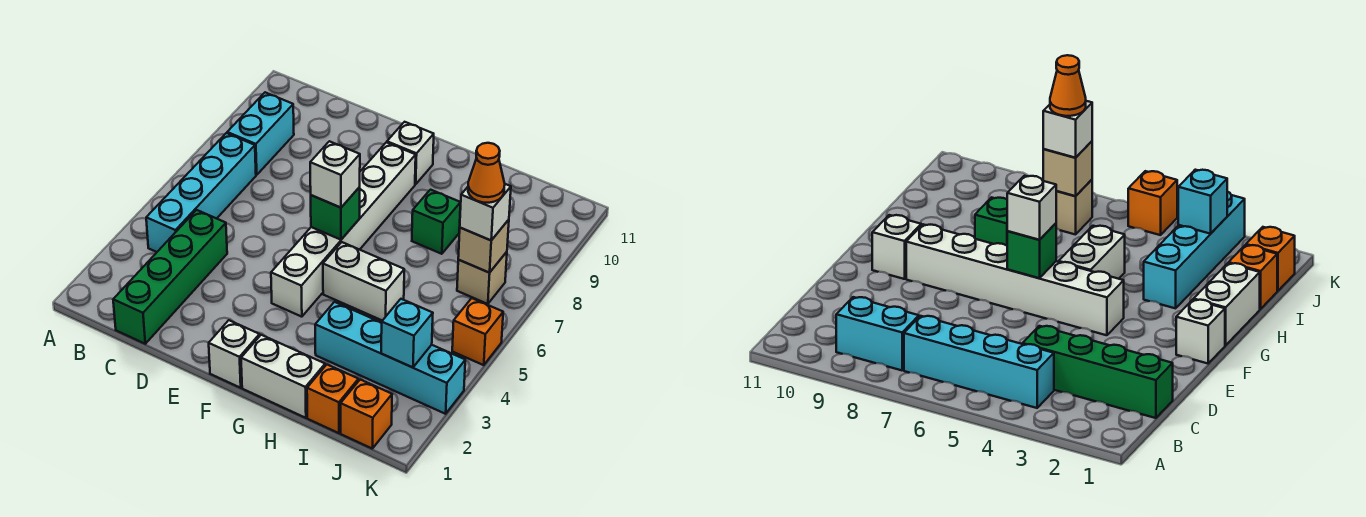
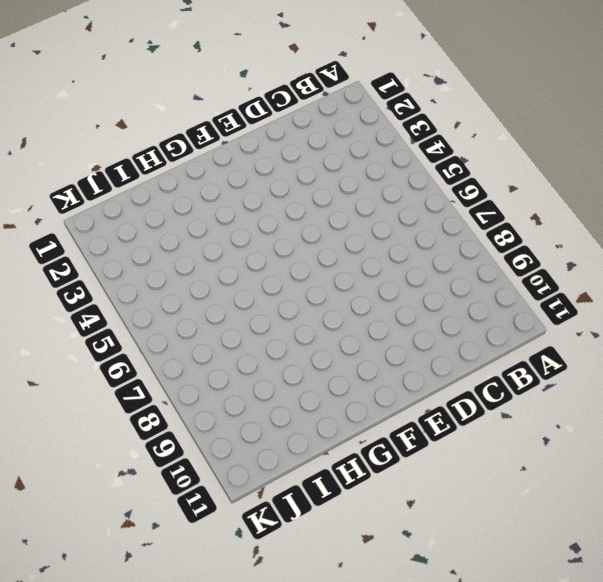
none -> cyan 1x4 brick [146,133,256,252]
none -> cyan 1x2 brick [227,92,294,175]
none -> green 1x4 brick [113,210,227,344]

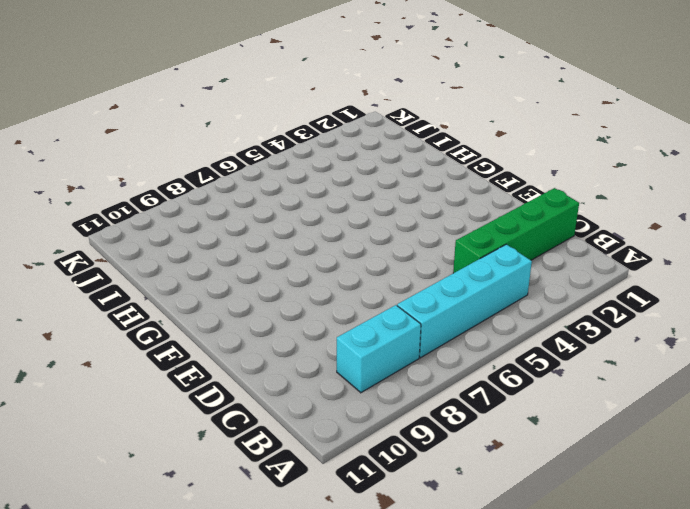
none -> white 1x1 brick [209,320,260,388]
none -> white 1x6 brick [271,142,416,317]
none -> white 1x1 brick [387,122,434,184]

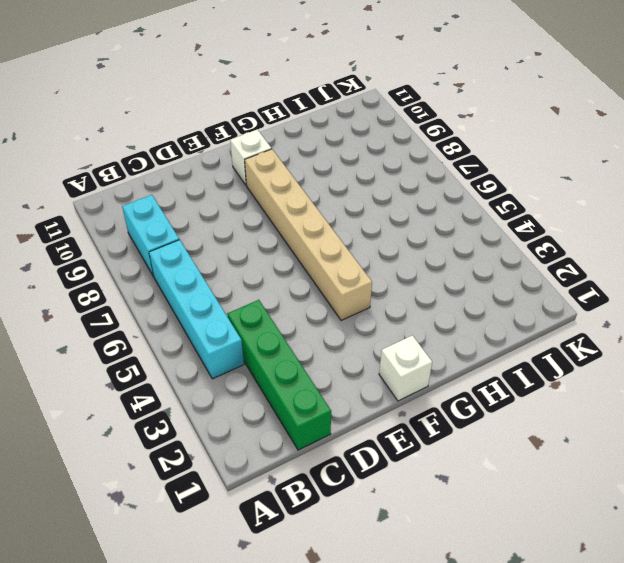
tan 1x6 brick [245,149,372,320] -> white 1x6 brick [271,142,416,317]
none -> white 1x2 brick [241,335,325,418]
none -> white 1x2 brick [323,242,404,321]
none -> cyan 1x4 brick [315,302,465,414]

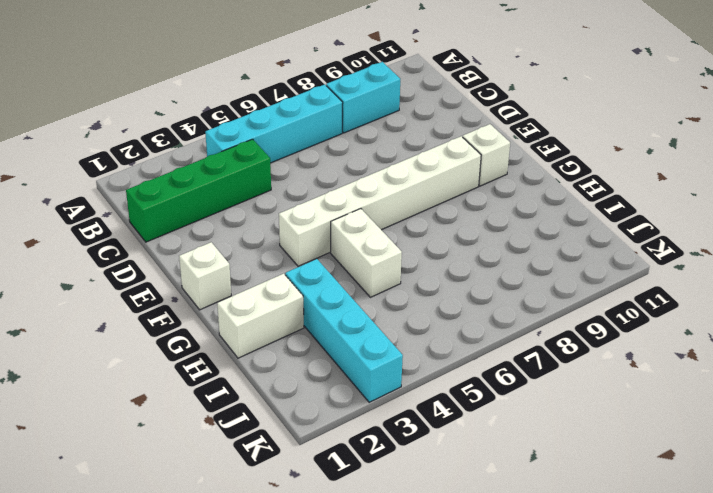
white 1x2 brick [217,274,304,358] -> white 1x2 brick turned to [241,335,325,418]
none -> green 1x1 brick [412,190,461,254]
none -> orange 1x1 brick [307,365,358,433]
none -> orange 1x1 brick [341,380,392,448]

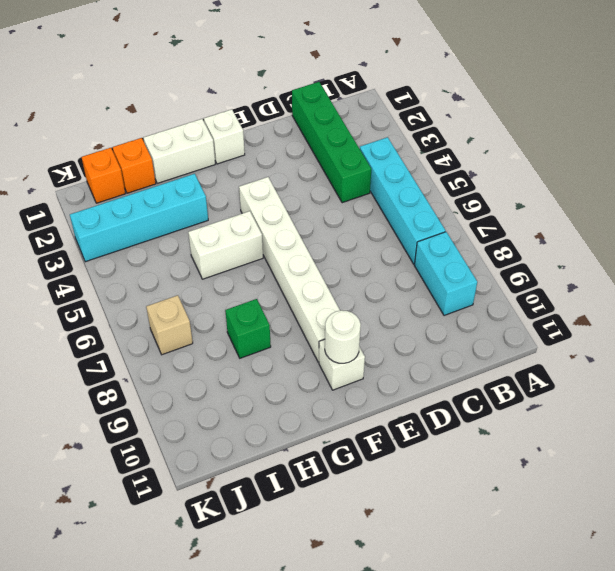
white 1x1 round brick [325,310,361,363] -> none
none -> orange 1x1 brick [452,298,503,365]
none -> green 1x1 brick [311,187,360,240]
none -> cyan 1x1 brick [381,299,433,367]

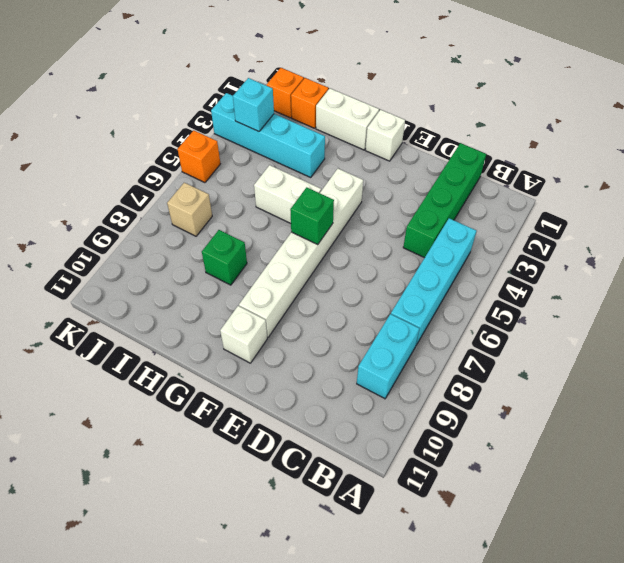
none -> tan 1x1 brick [458,220,509,273]
none -> white 1x1 brick [310,141,360,208]
none -> white 1x1 brick [460,184,511,240]

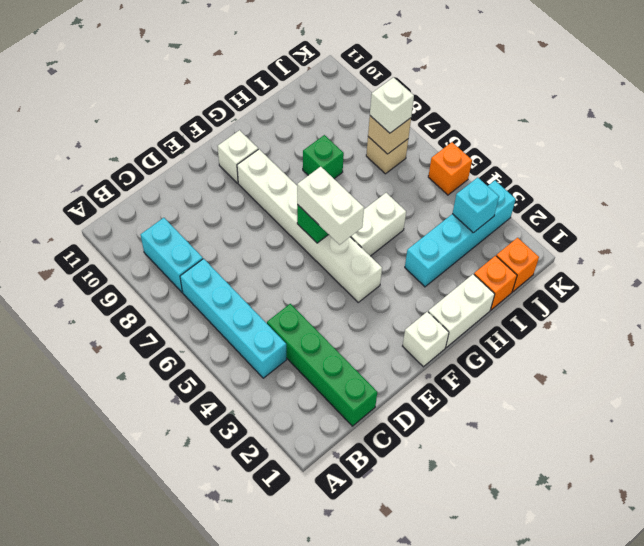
white 1x2 brick [297,167,364,245] -> white 1x1 brick [310,141,360,208]
none -> orange 1x1 cone [468,143,505,203]

